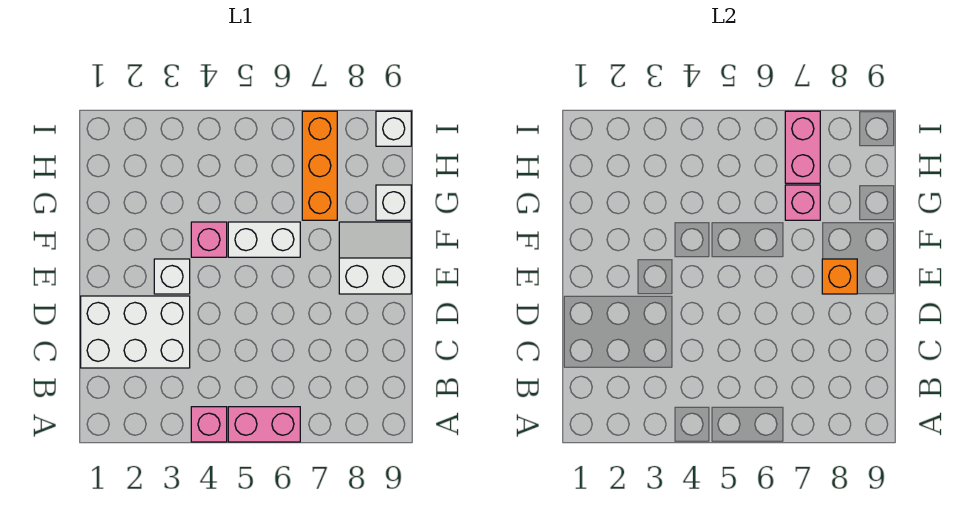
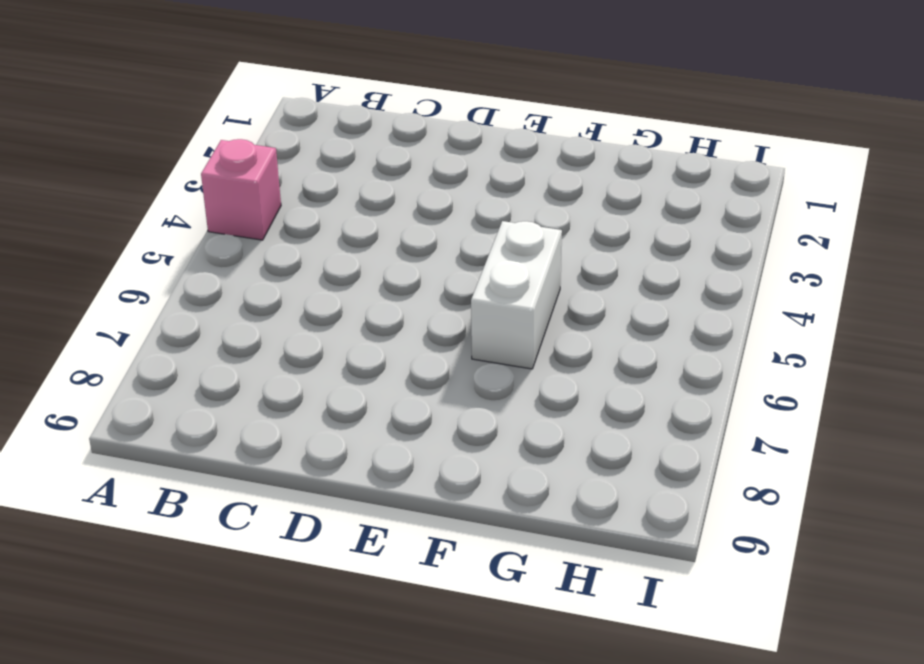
none -> pink 1x2 brick [228,407,300,442]
none -> white 2x3 brick [81,296,190,368]
none -> white 1x1 brick [154,259,190,294]

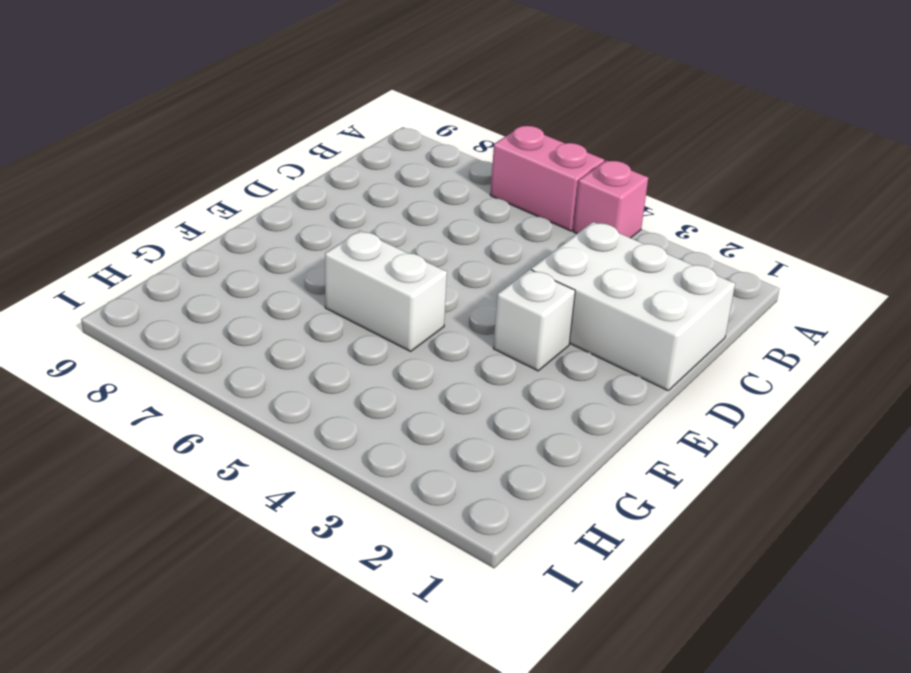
none -> white 2x2 slope [339,222,411,294]
none -> pink 1x1 brick [191,222,227,257]
none -> orange 1x3 brick [302,111,337,220]

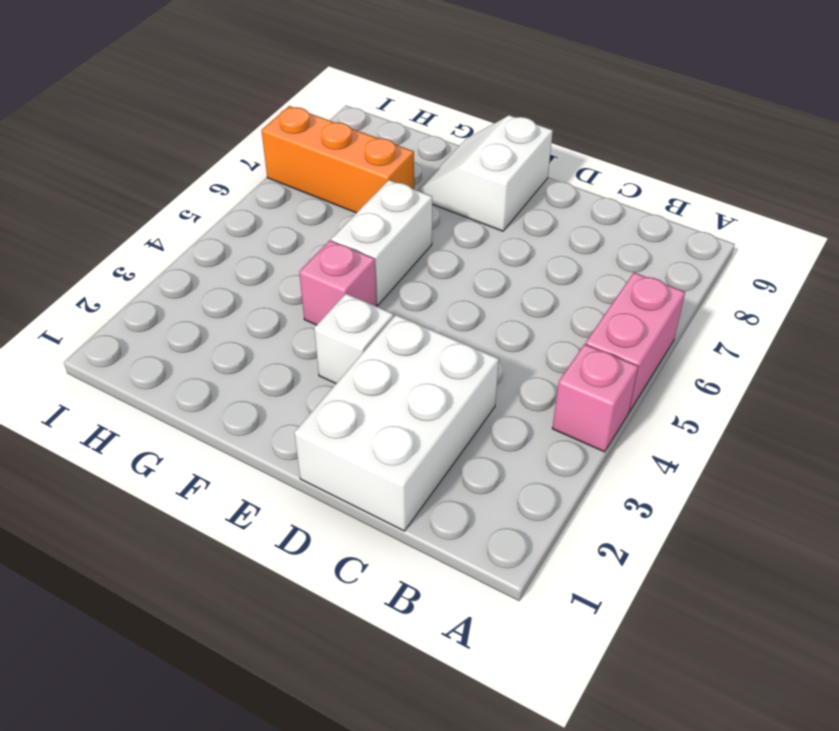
none -> white 1x1 brick [376,185,411,220]
none -> white 1x1 brick [376,111,411,146]
none -> orange 1x1 brick [822,259,857,294]

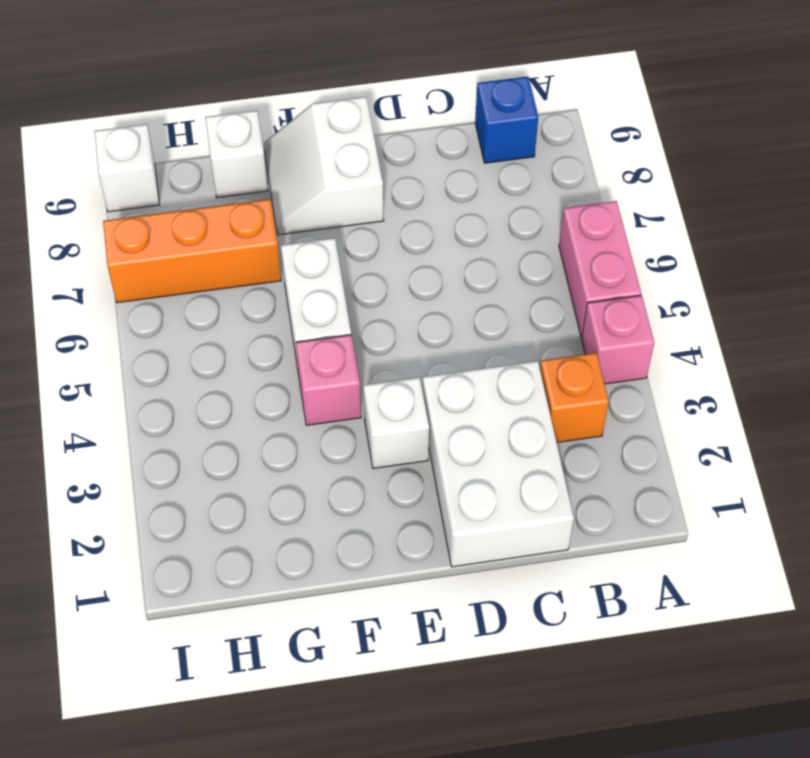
orange 1x1 brick [540,353,609,442] -> orange 1x1 brick moved to [822,259,857,294]
blue 1x1 brick [475,76,538,163] -> none
none -> pink 1x1 brick [785,185,820,220]
none -> pink 1x2 brick [785,111,820,183]

